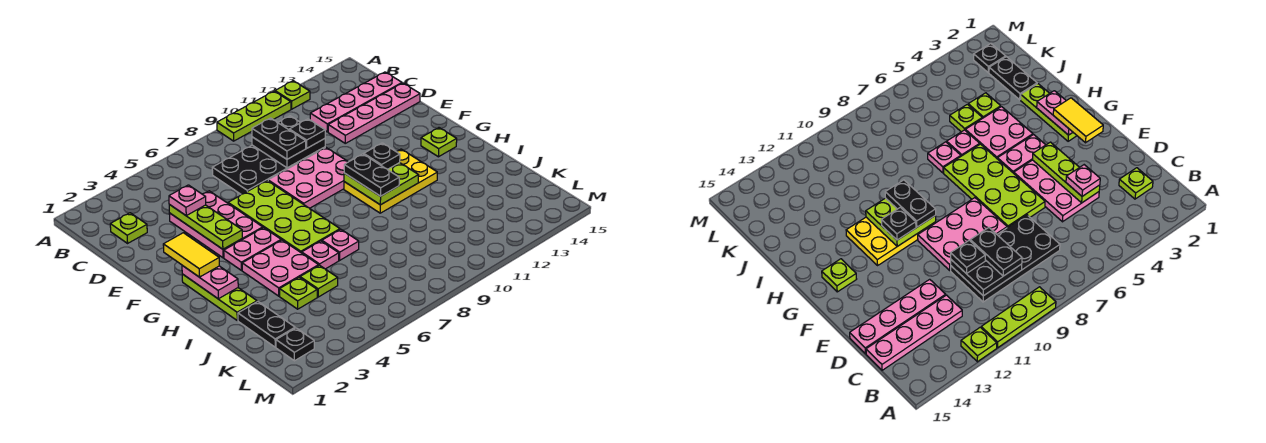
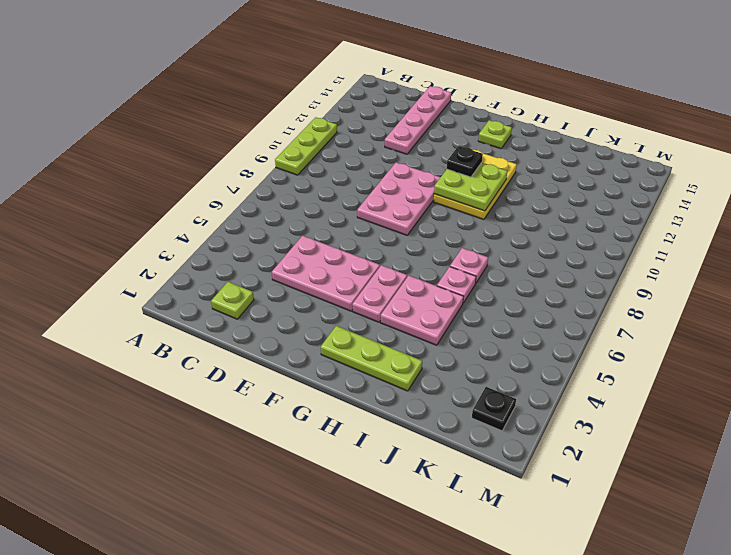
none -> lime 1x1 plate [275,81,310,109]
none -> black 2x4 plate [212,145,325,194]
none -> pink 1x4 plate [310,72,402,132]
none -> lime 2x4 plate [228,181,340,253]

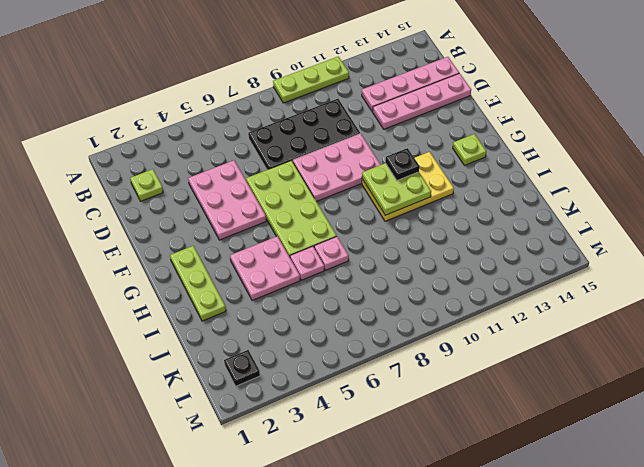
none -> lime 1x1 plate [275,81,310,109]
none -> pink 1x2 plate [224,228,281,270]
none -> black 1x2 plate [238,302,295,347]
none -> lime 1x1 plate [280,277,317,309]

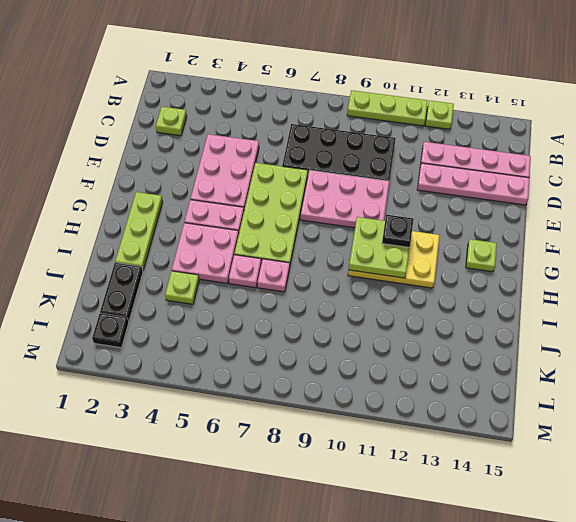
none -> lime 1x1 plate [300,265,338,297]
none -> black 2x2 plate [252,116,325,168]
none -> lime 1x3 plate [169,205,242,249]
none -> pink 1x2 plate [182,266,238,299]

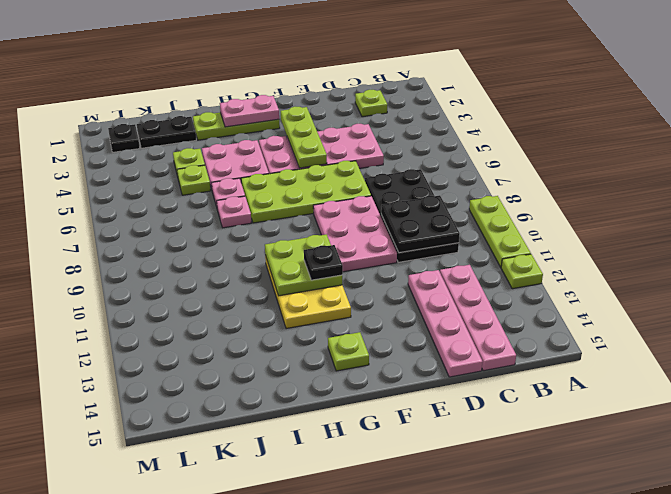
lime 1x3 plate [281,107,327,168] -> lime 1x3 plate turned to [169,205,242,249]
none -> black 1x2 plate [252,118,306,159]
none -> pink 1x1 plate [169,185,206,215]
none -> black 1x1 plate [289,119,325,148]
none -> yellow 1x2 tile [163,233,219,277]

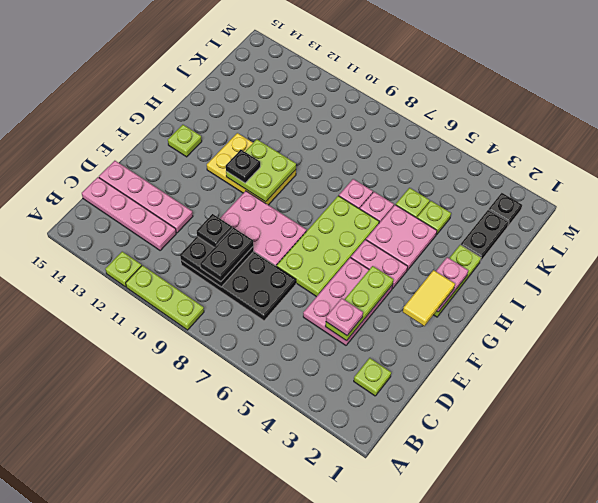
none -> black 1x2 plate [344,154,399,196]

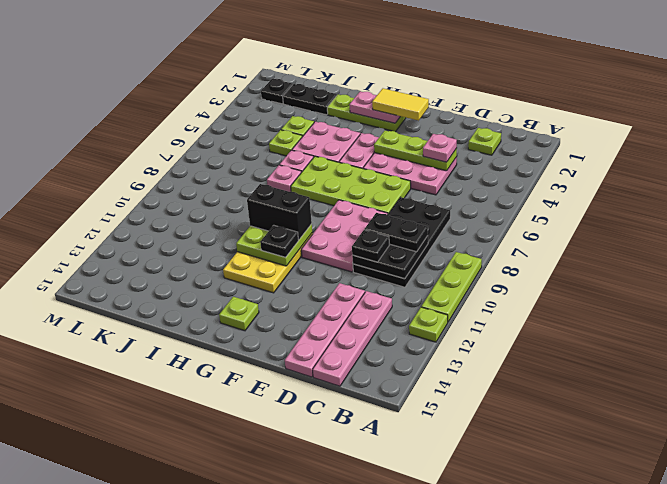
black 1x2 brick [247,184,312,240] -> black 1x2 plate [344,154,399,196]

